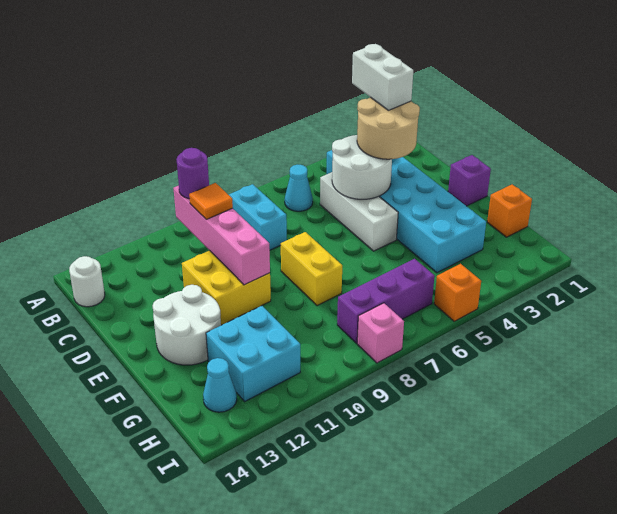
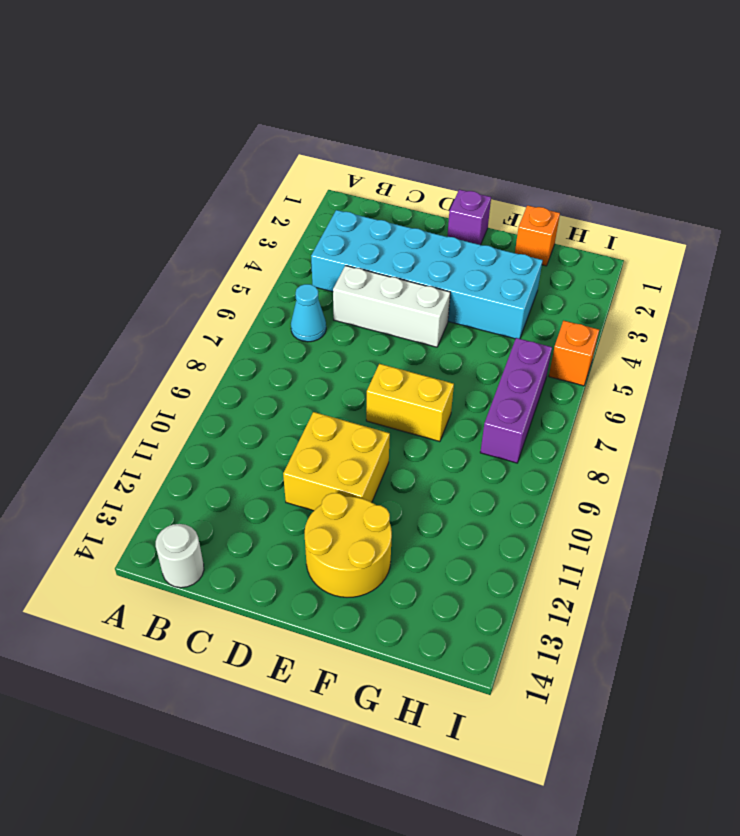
yellow 2x2 round brick [305,493,392,597] -> white 2x2 round brick [153,285,221,365]
none -> cyan 1x2 brick [229,184,287,250]
none -> cyan 2x2 brick [206,306,300,401]
none -> cyan 1x1 cone [203,358,237,412]

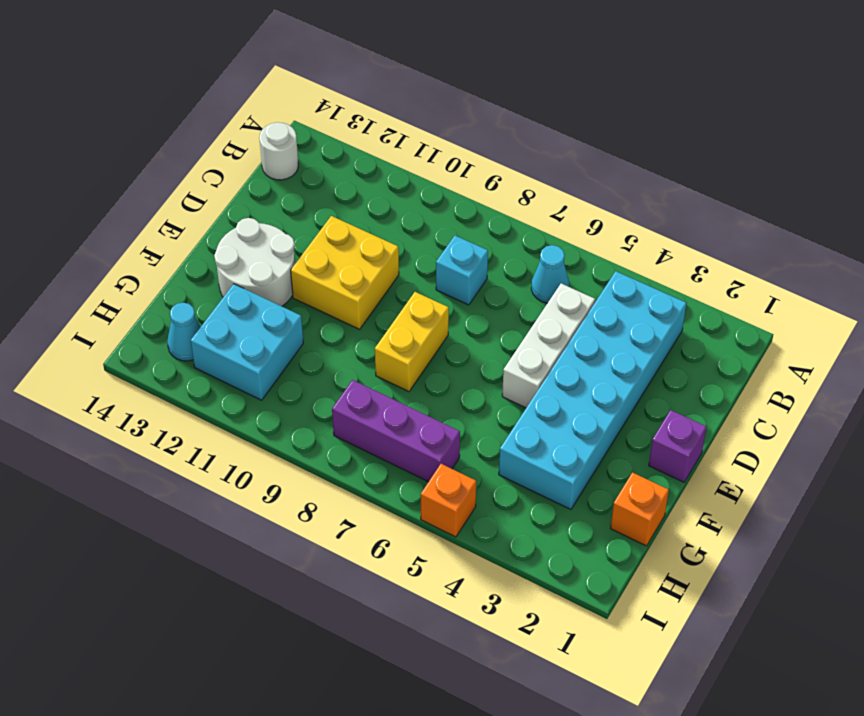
cyan 1x1 brick [436,236,488,305] -> cyan 1x2 brick [229,184,287,250]
none -> pink 1x1 brick [357,303,404,363]
none -> pink 1x4 brick [173,186,270,285]
none -> white 2x2 round brick [332,135,392,199]

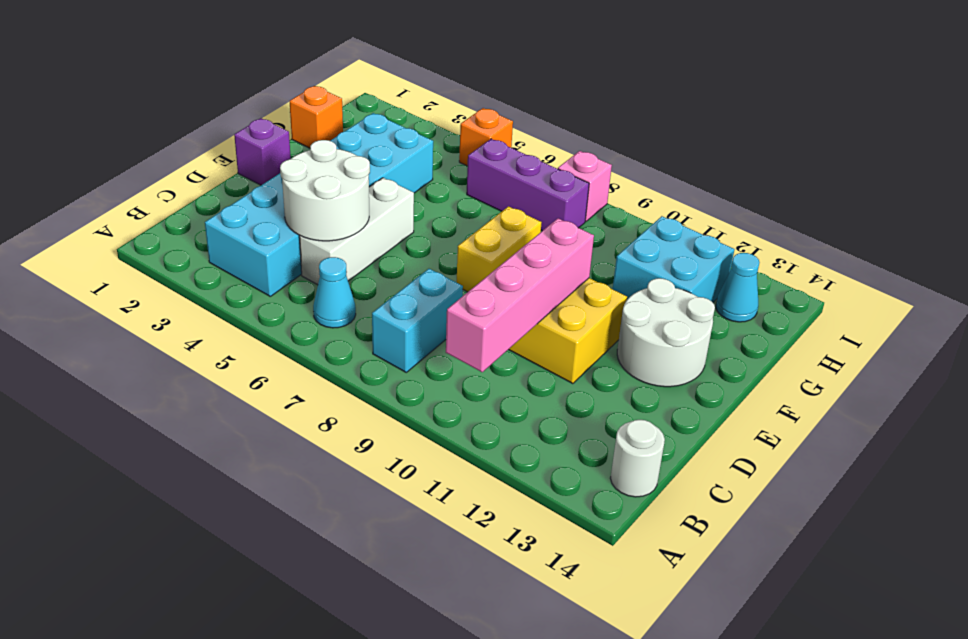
none -> purple 1x1 round brick [176,148,209,199]
none -> tan 2x2 round brick [357,97,420,159]
none -> orange 1x1 tile [189,183,233,219]

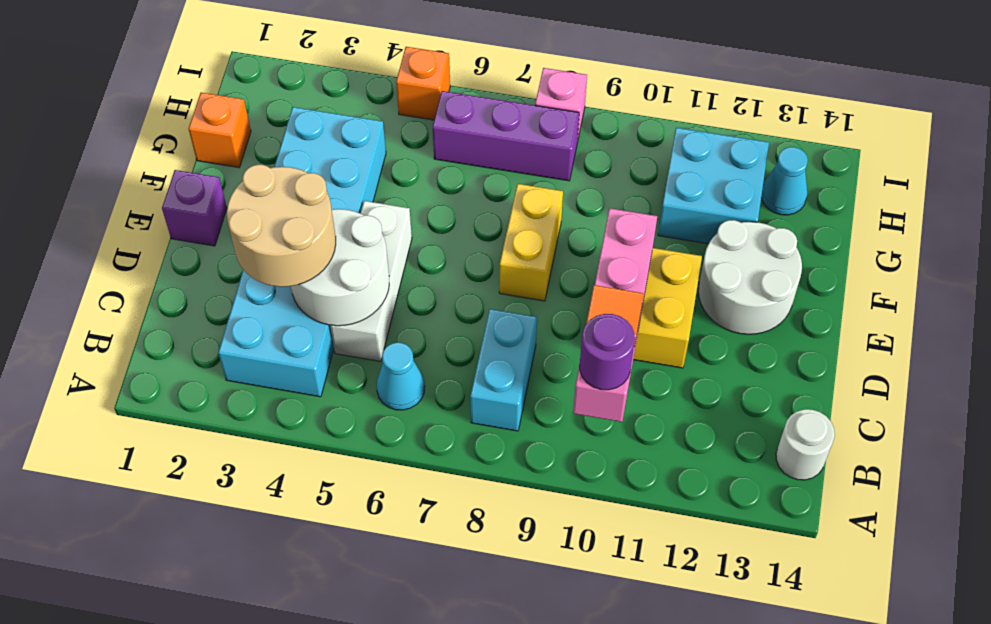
none -> white 1x2 brick [352,44,413,110]

